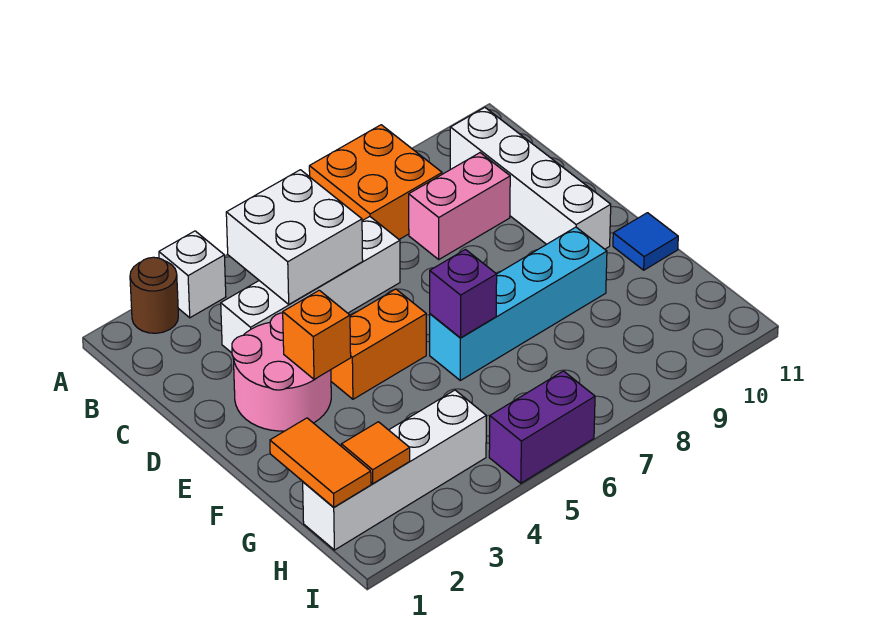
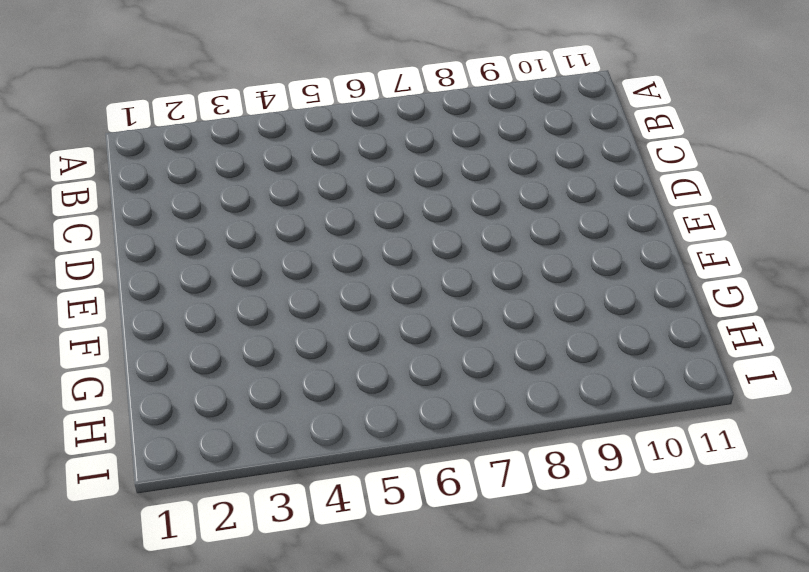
none -> brown 1x1 round brick [130,257,178,333]
none -> white 1x1 brick [159,231,226,318]
none -> orange 2x2 brick [309,125,442,239]

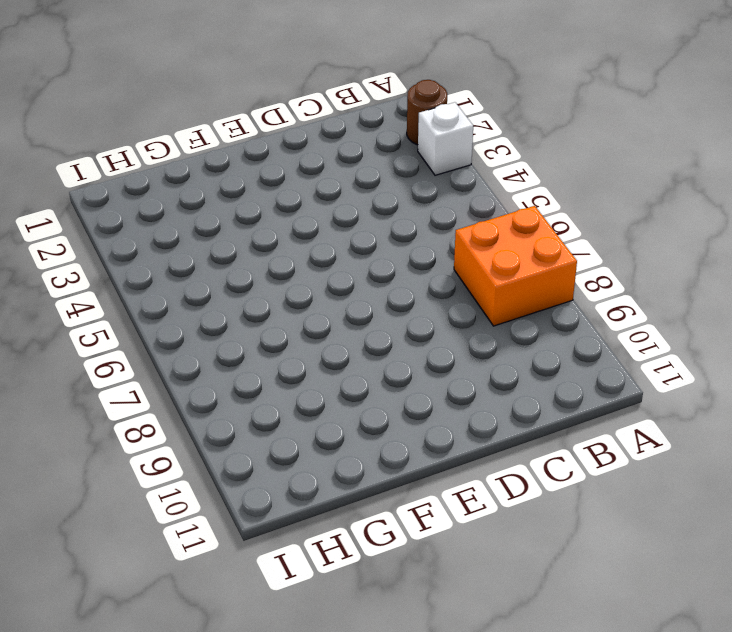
none -> white 1x4 brick [450,107,611,249]
none -> white 1x4 brick [221,217,400,353]
none -> pink 1x2 brick [409,153,510,259]

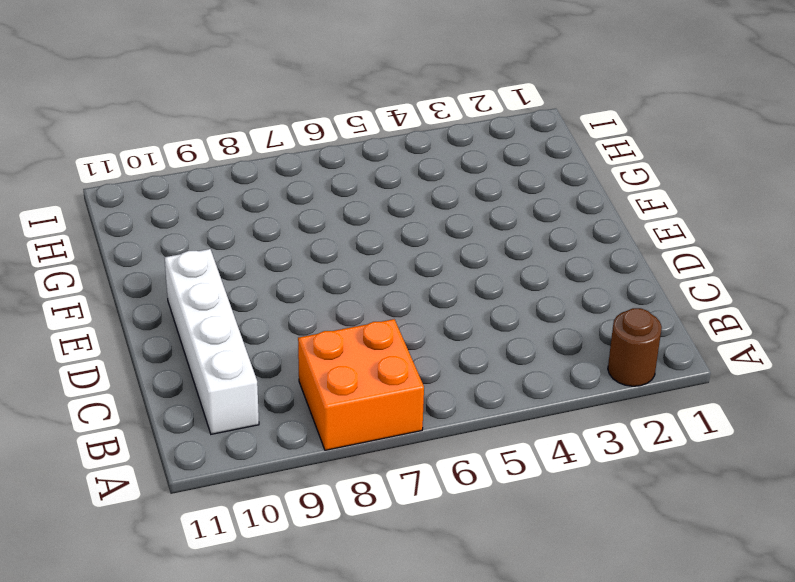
none -> white 1x1 brick [159,231,226,318]
none -> white 1x4 brick [221,217,400,353]
none -> pink 1x2 brick [409,153,510,259]

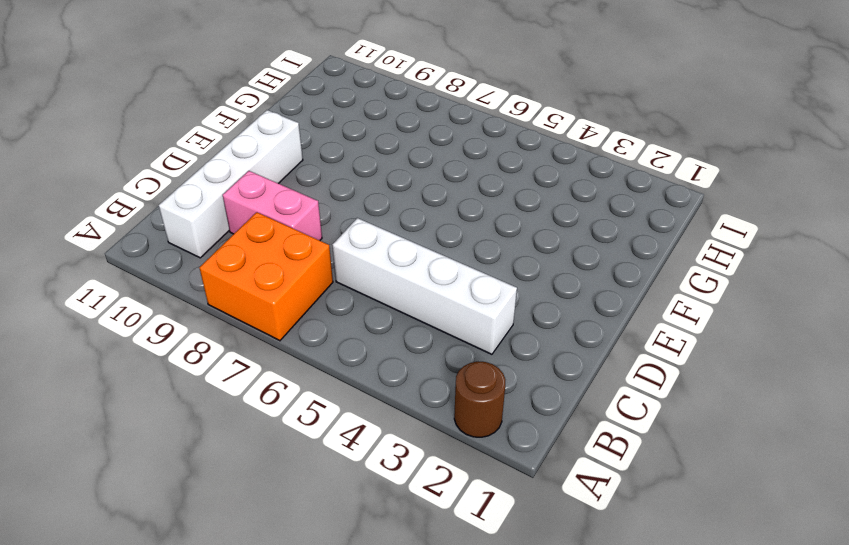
none -> white 1x1 brick [159,231,226,318]
none -> pink 2x2 round brick [232,313,331,431]
none -> orange 1x2 brick [331,289,426,399]

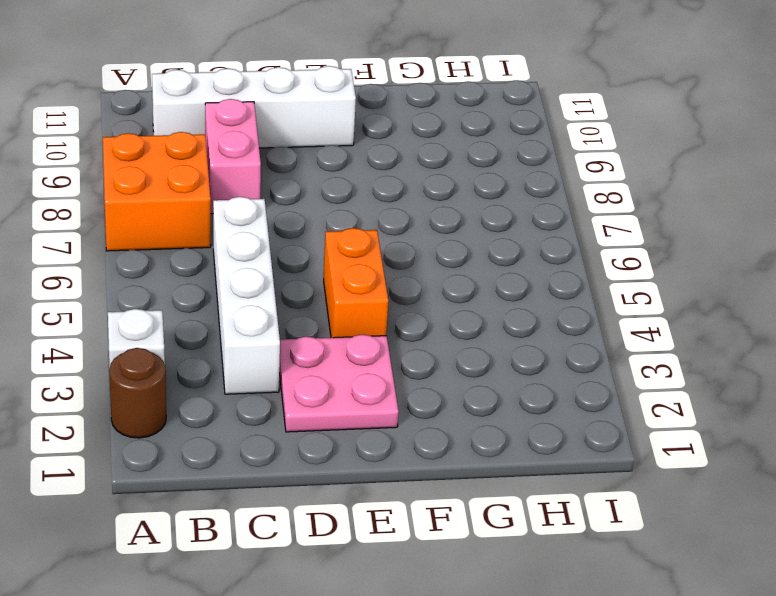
pink 2x2 plate [279,335,399,432] -> pink 2x2 round brick [232,313,331,431]
none -> cyan 1x4 brick [430,227,607,380]
none -> blue 1x1 tile [613,213,678,270]
none -> white 1x4 brick [303,390,486,550]

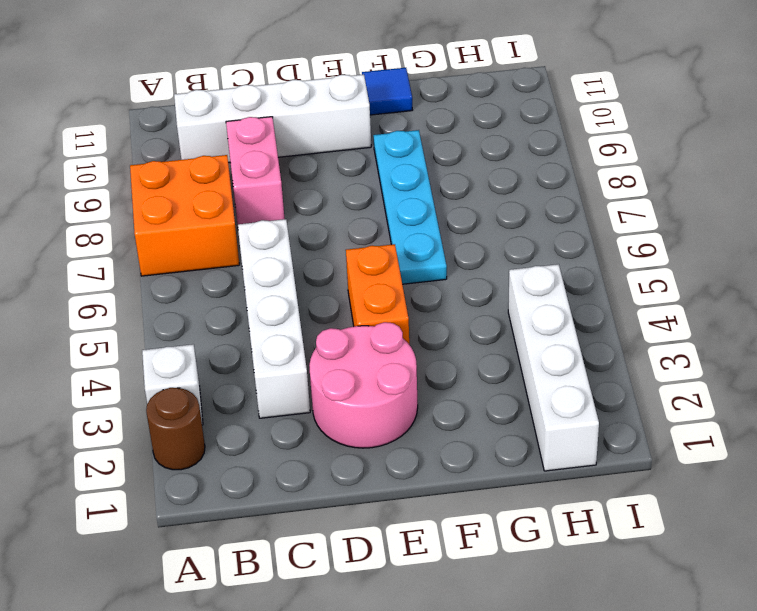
cyan 1x4 plate [373,130,447,284] -> cyan 1x4 brick [430,227,607,380]
none -> purple 1x2 brick [489,371,595,483]
none -> white 2x2 brick [226,170,363,304]
none -> orange 1x1 brick [283,290,351,379]

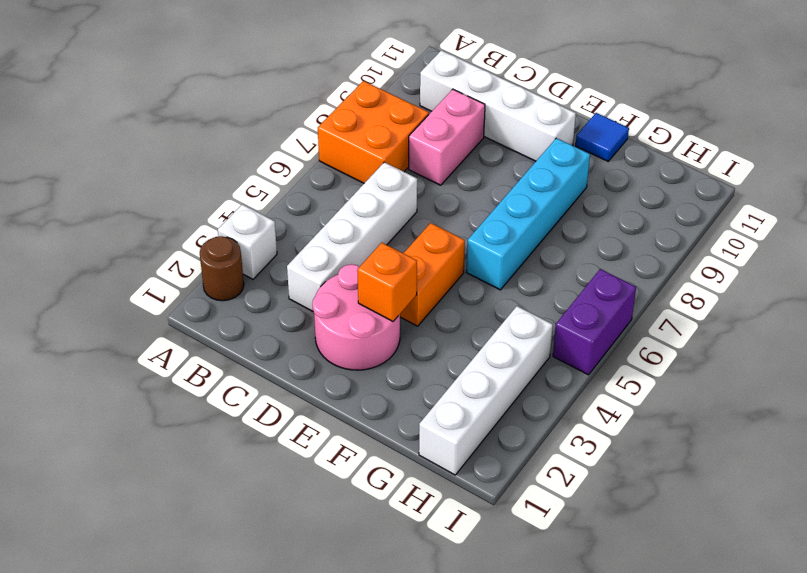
none -> white 2x2 brick [226,170,363,304]
none -> purple 1x1 brick [430,250,497,338]
none -> orange 1x2 tile [270,418,371,507]

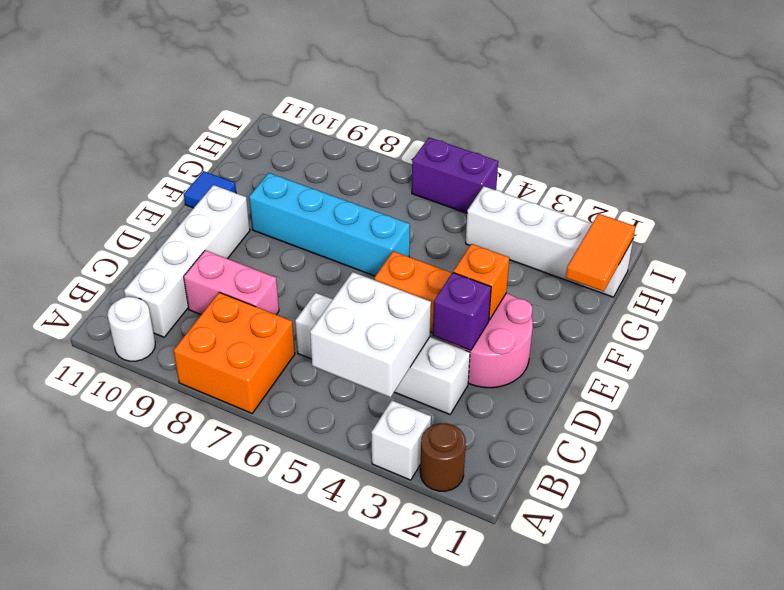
white 1x1 round brick [107,297,155,361] -> none
purple 1x1 brick [433,273,491,350] -> purple 1x1 brick moved to [430,250,497,338]
none -> orange 1x1 tile [341,422,410,483]

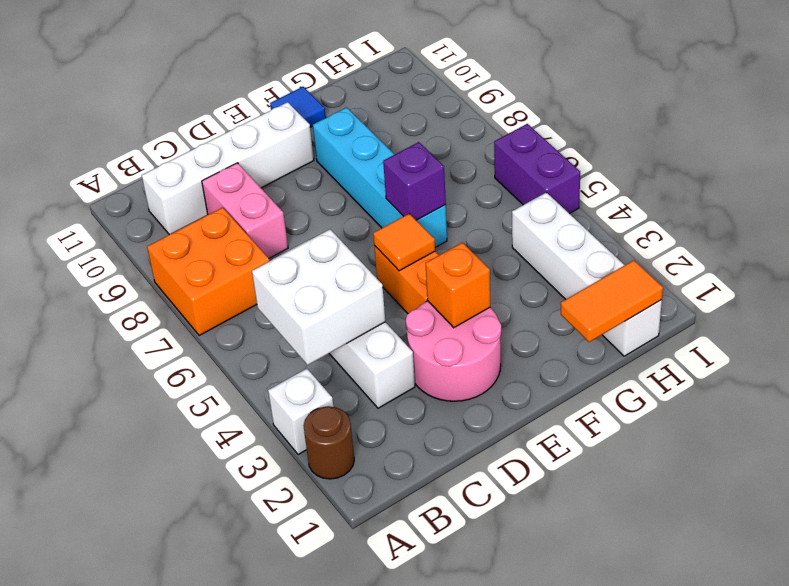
orange 1x1 tile [373,214,435,271] -> orange 1x1 tile moved to [341,422,410,483]

